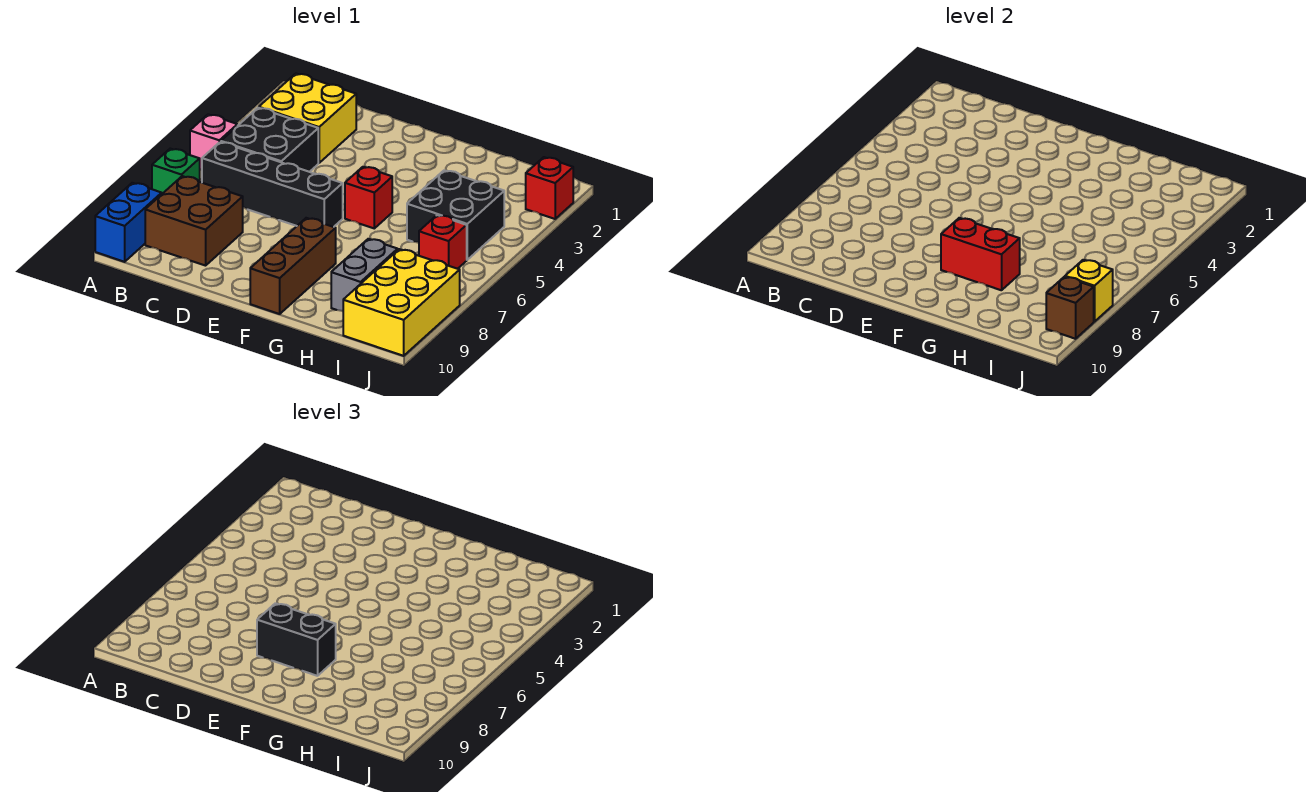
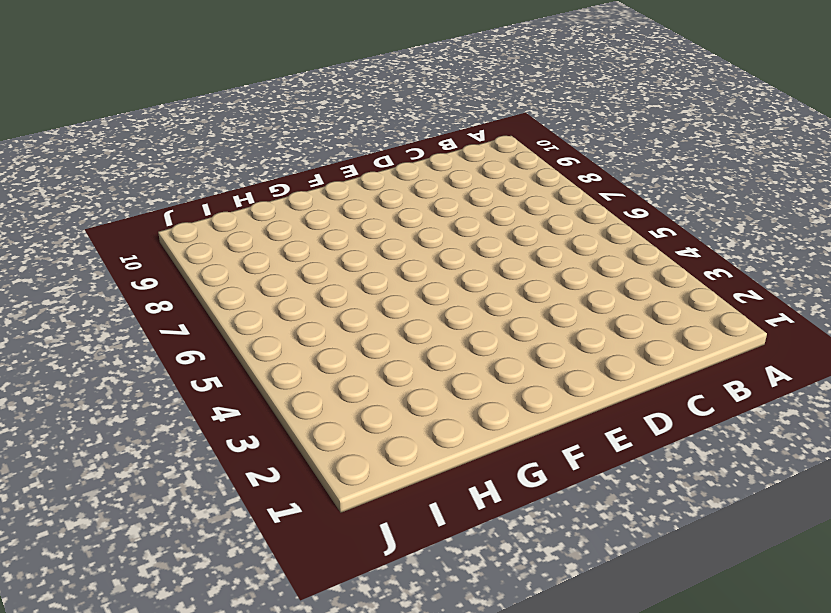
none -> pink 1x1 brick [190,114,237,170]
none -> green 1x1 brick [152,149,200,194]
none -> blue 1x2 brick [95,183,162,262]

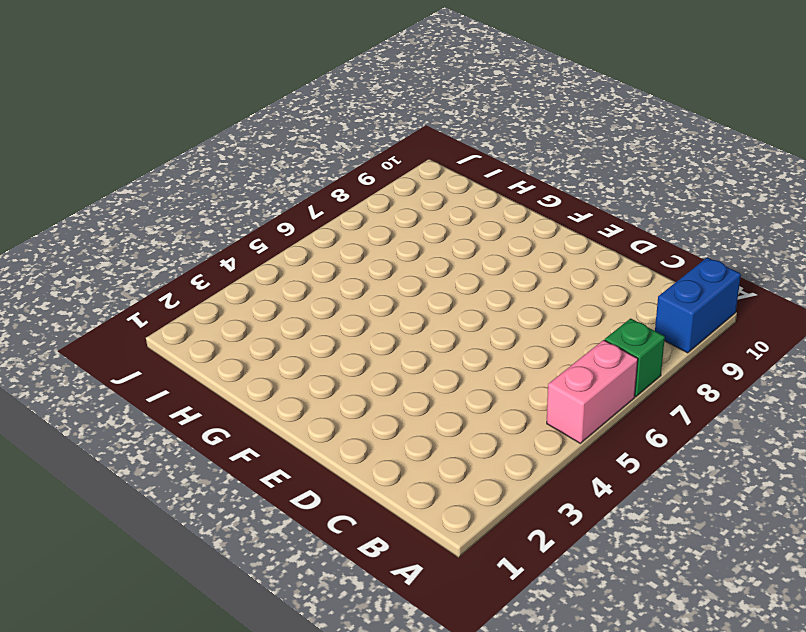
pink 1x2 brick [547,340,638,443] -> pink 1x1 brick [190,114,237,170]
none -> yellow 2x2 brick [259,74,356,163]
none -> black 2x2 brick [221,108,318,172]
none -> black 1x4 brick [202,142,343,227]

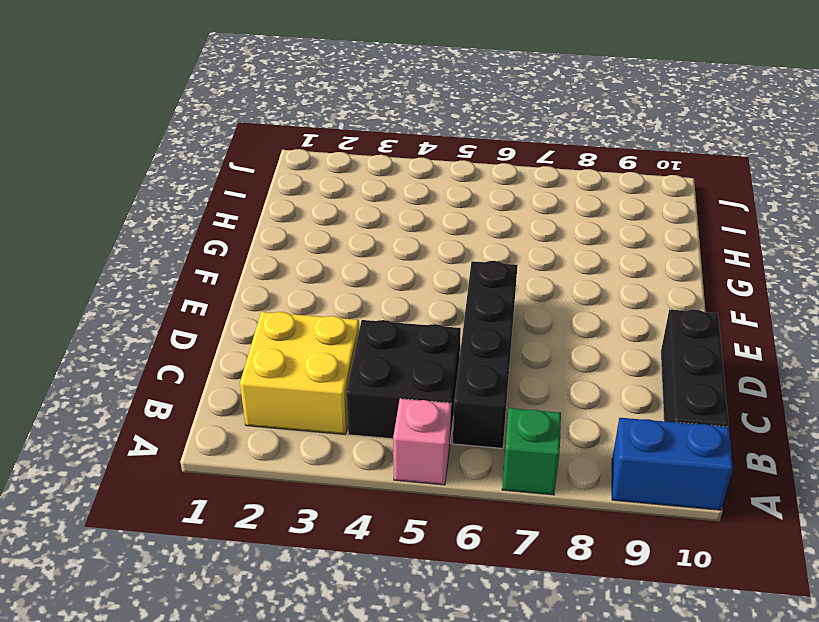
black 1x3 brick [661,309,729,427] -> none
none -> brown 2x2 brick [145,176,243,266]
none -> red 1x1 brick [345,167,392,228]
none -> brown 1x3 brick [250,218,336,314]

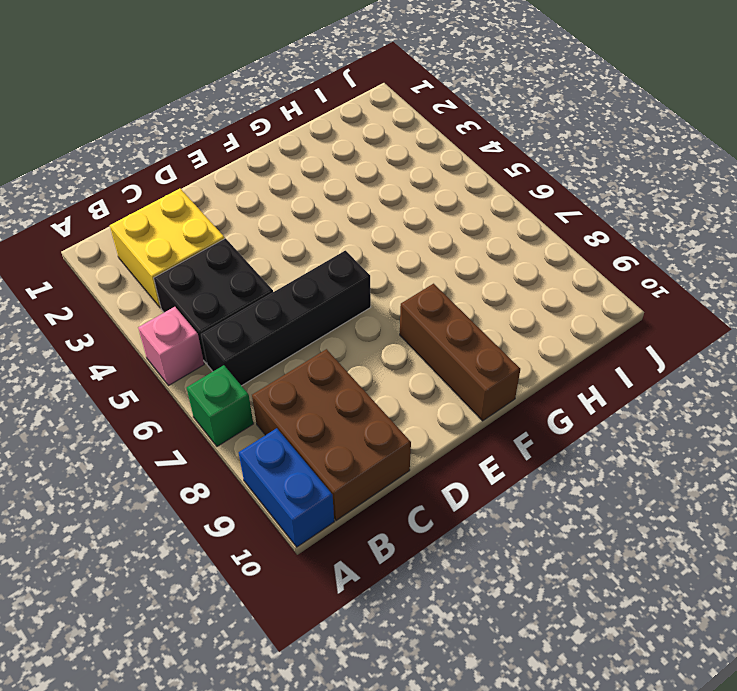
brown 2x3 brick [252,349,411,520] -> brown 2x2 brick [145,176,243,266]
none -> red 1x1 brick [345,167,392,228]
none -> black 2x2 brick [407,170,504,260]
none -> grey 1x2 brick [331,239,398,311]

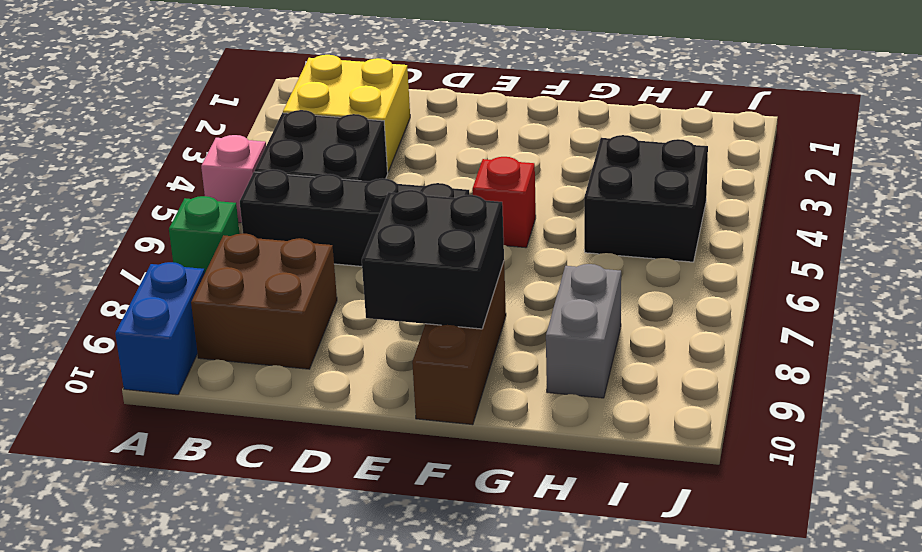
black 2x2 brick [362,190,504,329] -> red 1x2 brick [941,218,1020,290]
none -> red 1x1 brick [419,215,467,269]
none -> yellow 2x3 brick [343,249,460,356]
none -> red 1x1 brick [526,157,573,219]

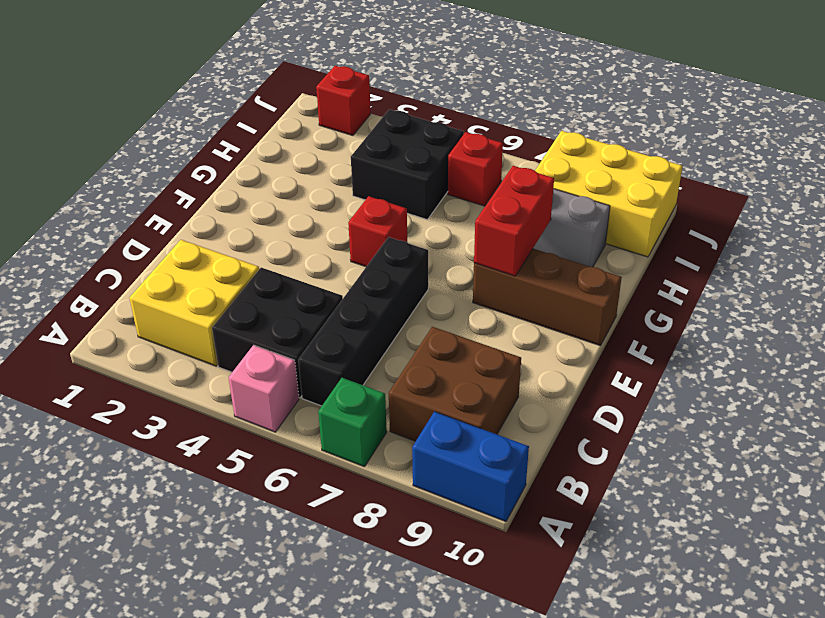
none -> yellow 1x1 brick [1065,260,1113,322]
none -> brown 1x1 brick [1046,277,1094,339]
none -> black 1x2 brick [257,603,336,676]

